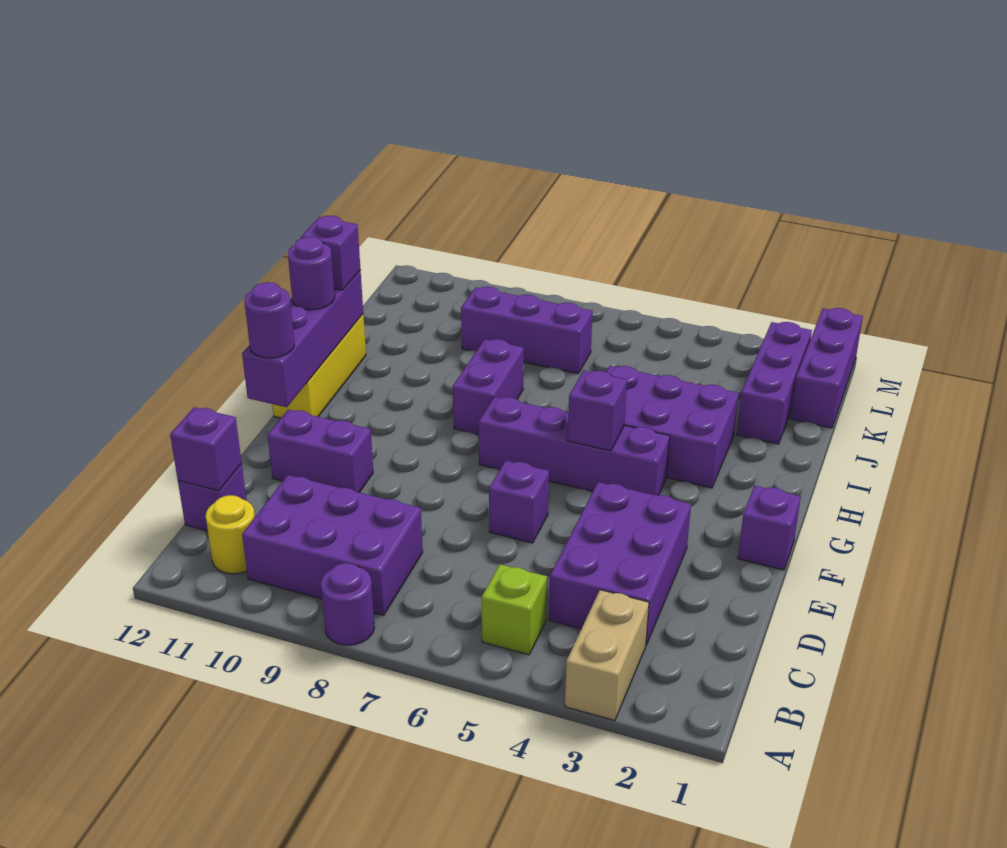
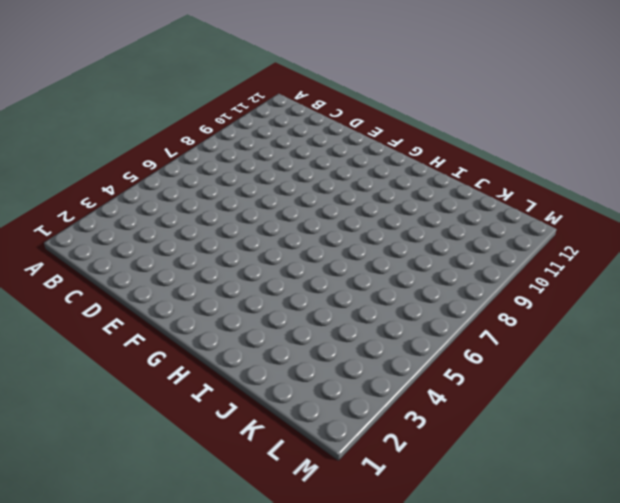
none -> tan 1x2 brick [565,590,649,721]
none -> purple 1x1 round brick [321,563,374,645]
none -> lime 1x1 brick [482,564,547,655]

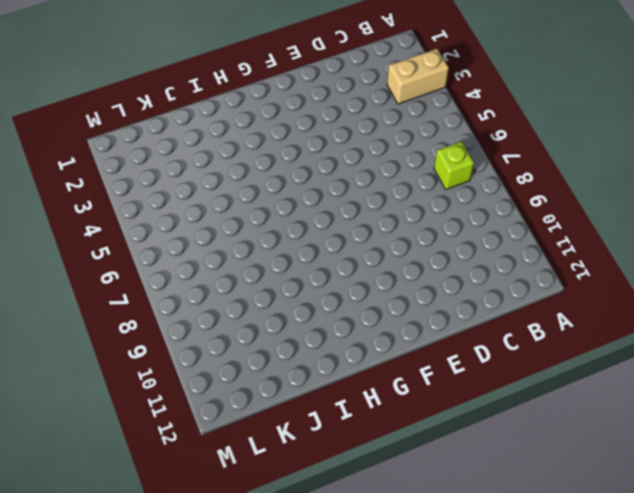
lime 1x1 brick [434,142,474,189] -> lime 1x1 brick moved to [482,564,547,655]
none -> purple 1x1 round brick [321,563,374,645]
none -> purple 2x3 brick [242,475,423,616]
none -> yellow 1x1 round brick [206,495,255,574]

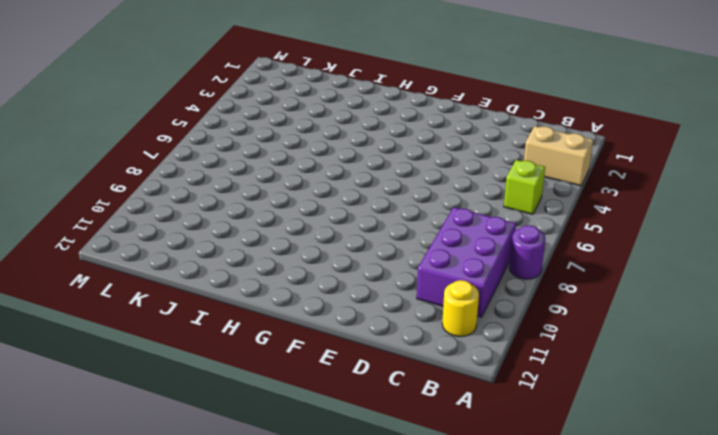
none -> purple 2x3 brick [549,482,691,645]
none -> purple 1x1 brick [178,464,247,531]
none -> purple 1x1 brick [489,461,549,543]

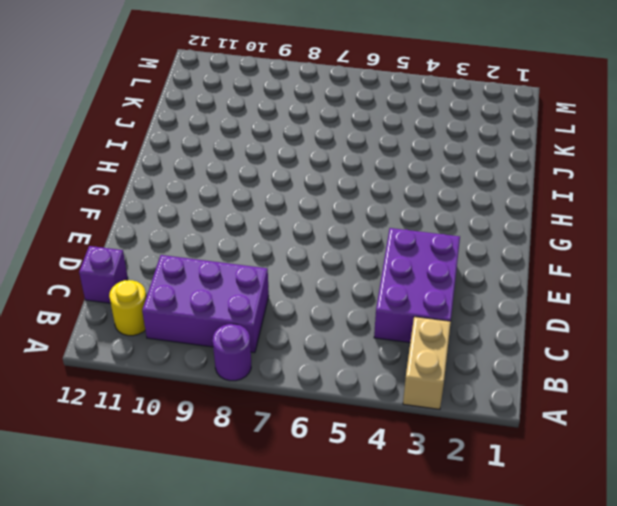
none -> lime 1x1 brick [482,564,547,655]
none -> purple 1x1 brick [489,461,549,543]
none -> purple 1x2 brick [268,410,373,493]

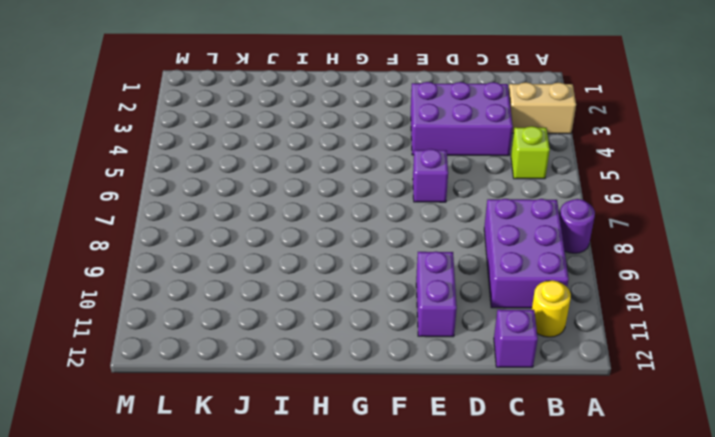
none -> purple 1x1 brick [738,486,801,570]
none -> purple 1x4 brick [479,397,670,496]
none -> yellow 1x3 brick [272,314,366,418]

